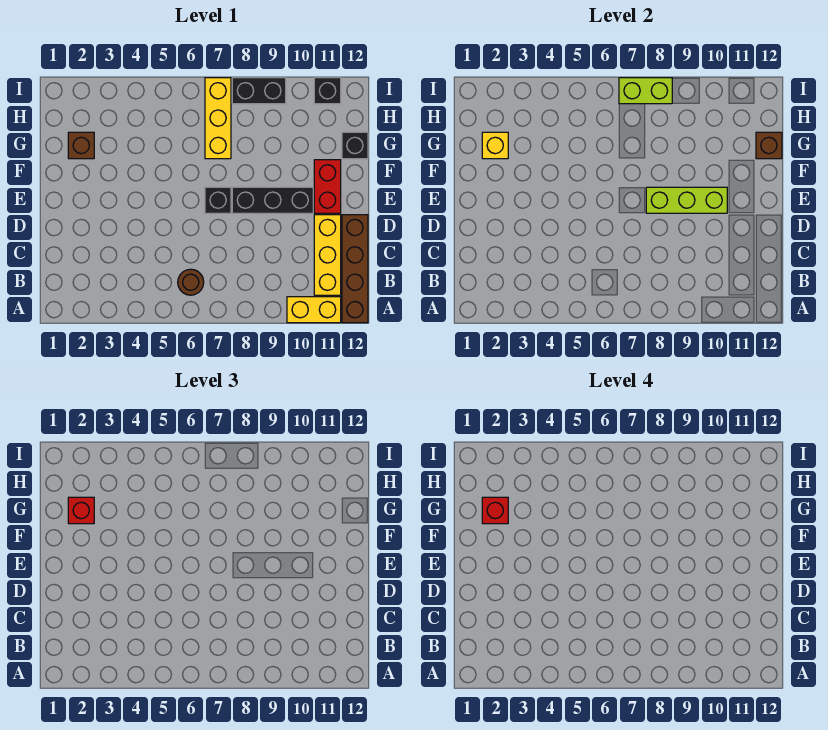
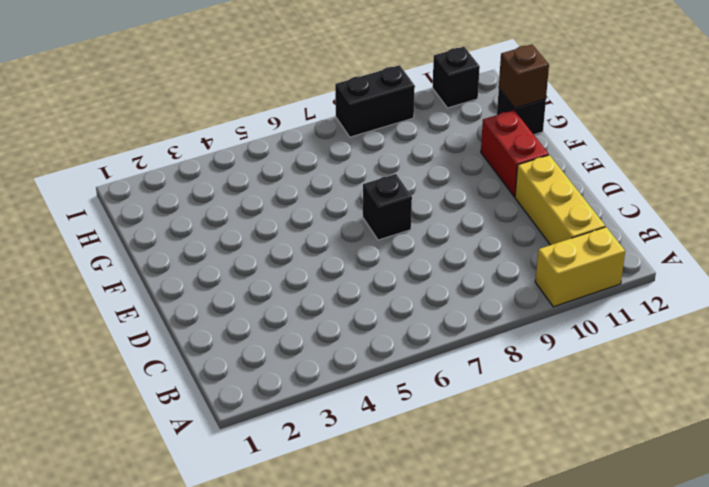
none -> brown 1x4 brick [342,215,368,323]
none -> brown 1x1 round brick [178,269,204,295]
none -> black 1x3 brick [232,187,313,213]

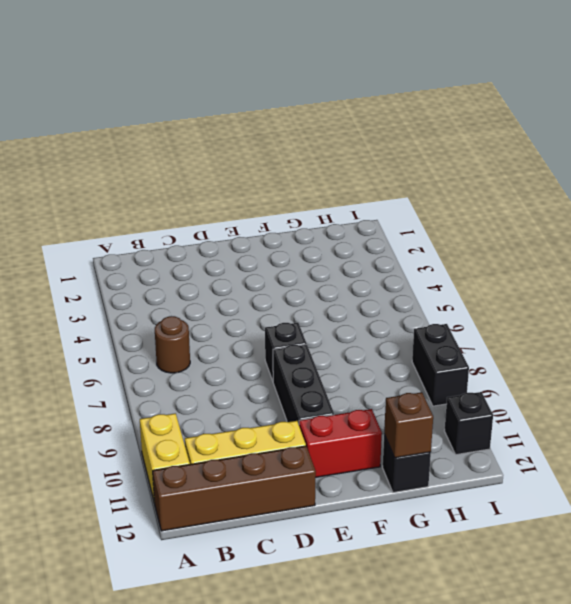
none -> brown 1x1 brick [68,132,94,159]
none -> yellow 1x3 brick [205,78,231,159]
none -> lime 1x3 brick [646,187,727,213]

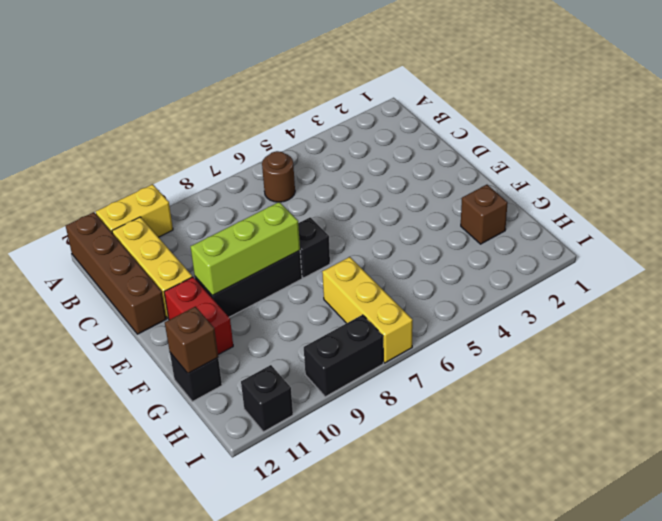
none -> yellow 1x1 brick [482,132,508,159]
none -> lime 1x2 brick [619,78,672,104]
none -> red 1x1 brick [68,497,94,524]

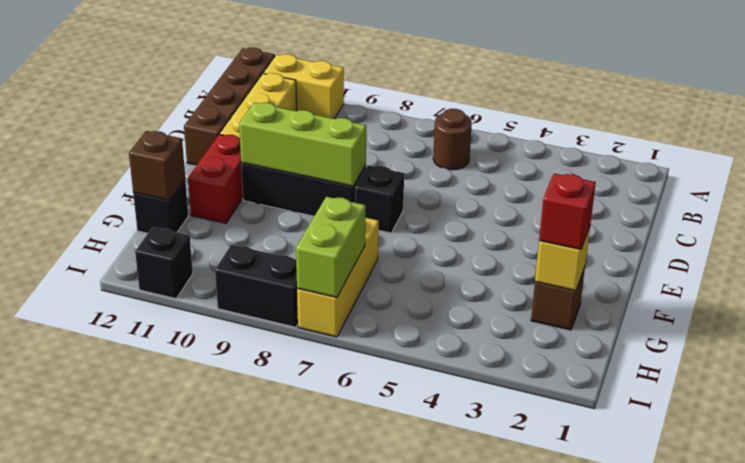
lime 1x2 brick [296,197,366,298] -> lime 1x2 brick turned to [619,78,672,104]
none -> red 1x1 brick [482,497,508,524]

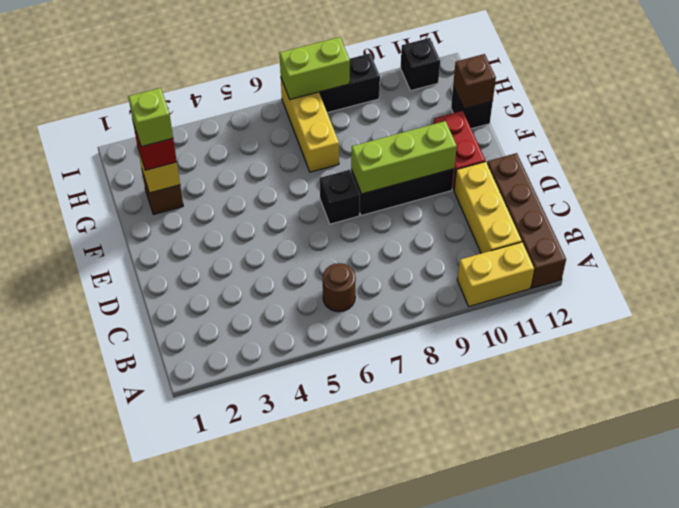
lime 1x1 brick [128,88,173,147] -> red 1x1 brick [482,497,508,524]

